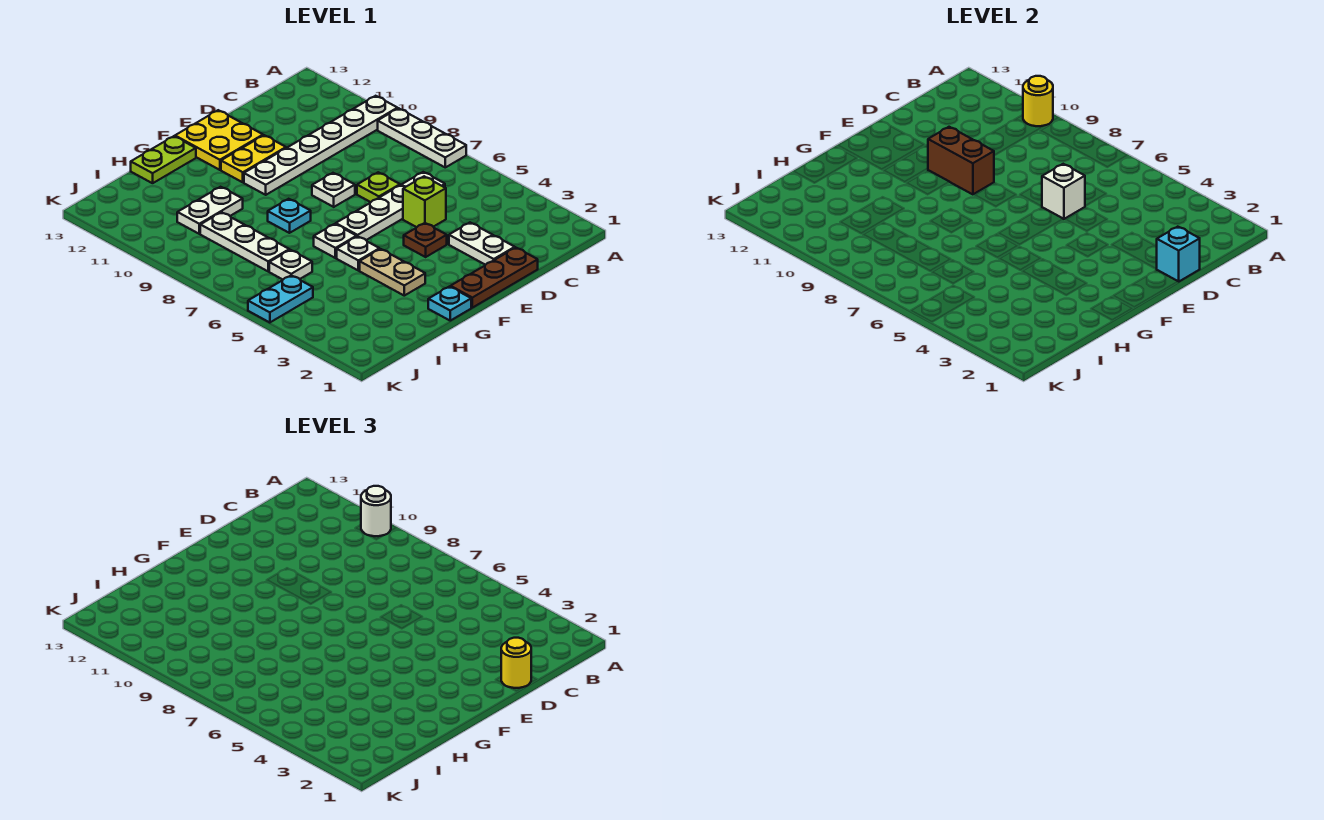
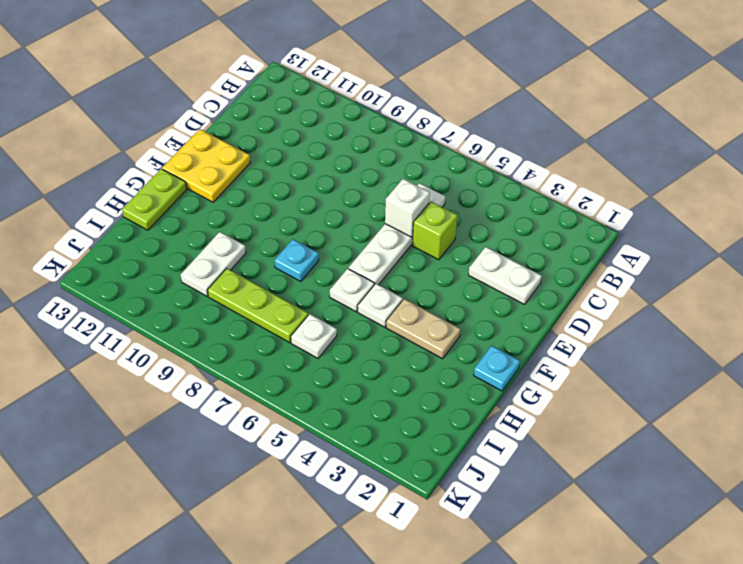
lime 1x3 plate [208,268,308,343] -> white 1x3 plate [200,212,289,271]
none -> white 1x3 plate [378,108,466,167]
none -> white 1x6 plate [244,96,398,195]
none -> brown 1x3 plate [451,248,538,308]

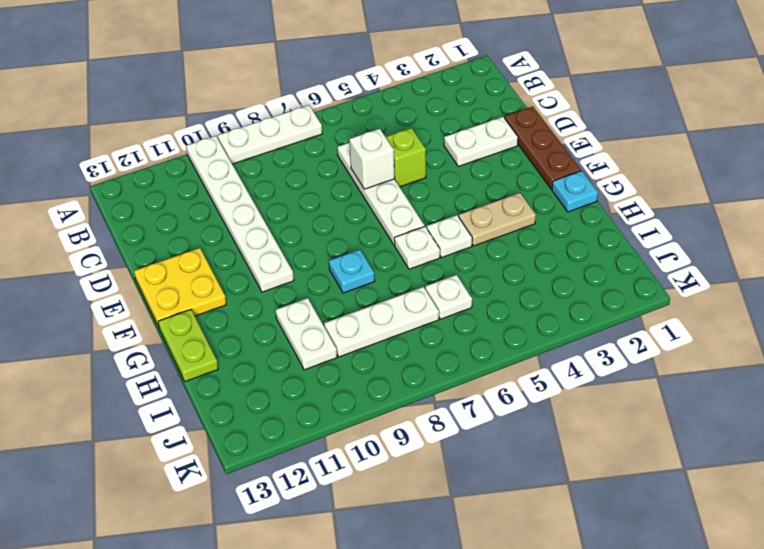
none -> lime 1x1 plate [357,172,400,202]
none -> brown 1x1 plate [404,223,447,257]
none -> white 1x1 plate [312,173,355,207]

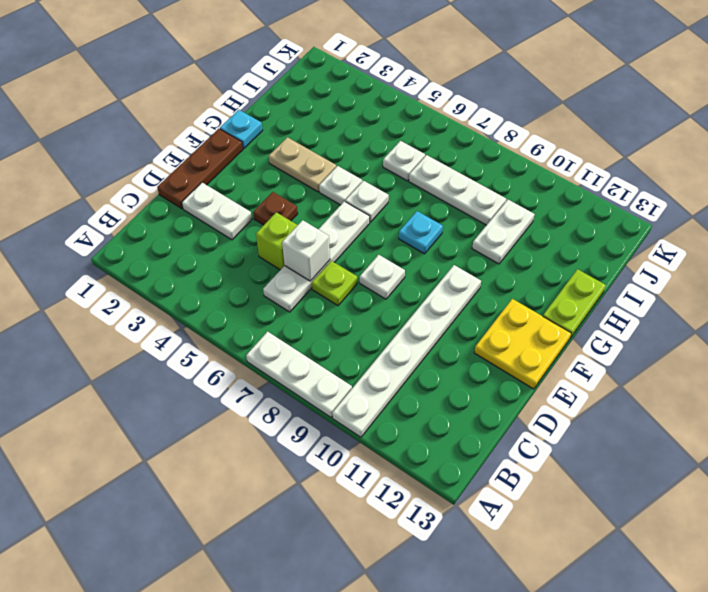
none -> yellow 1x2 plate [221,135,286,182]
none -> cyan 1x2 plate [248,275,313,323]
none -> yellow 1x1 round brick [1023,76,1053,126]

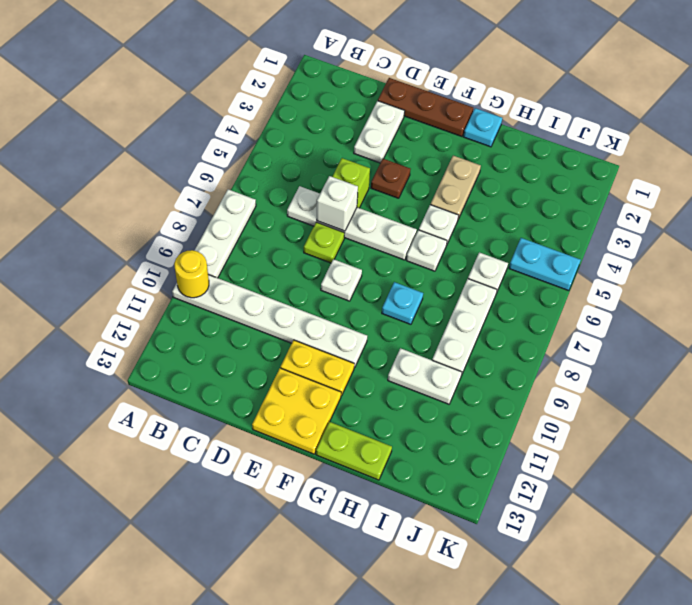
none -> cyan 1x1 brick [1157,227,1200,282]
none -> brown 1x2 brick [928,127,994,194]
none -> white 1x1 round brick [361,486,391,536]

